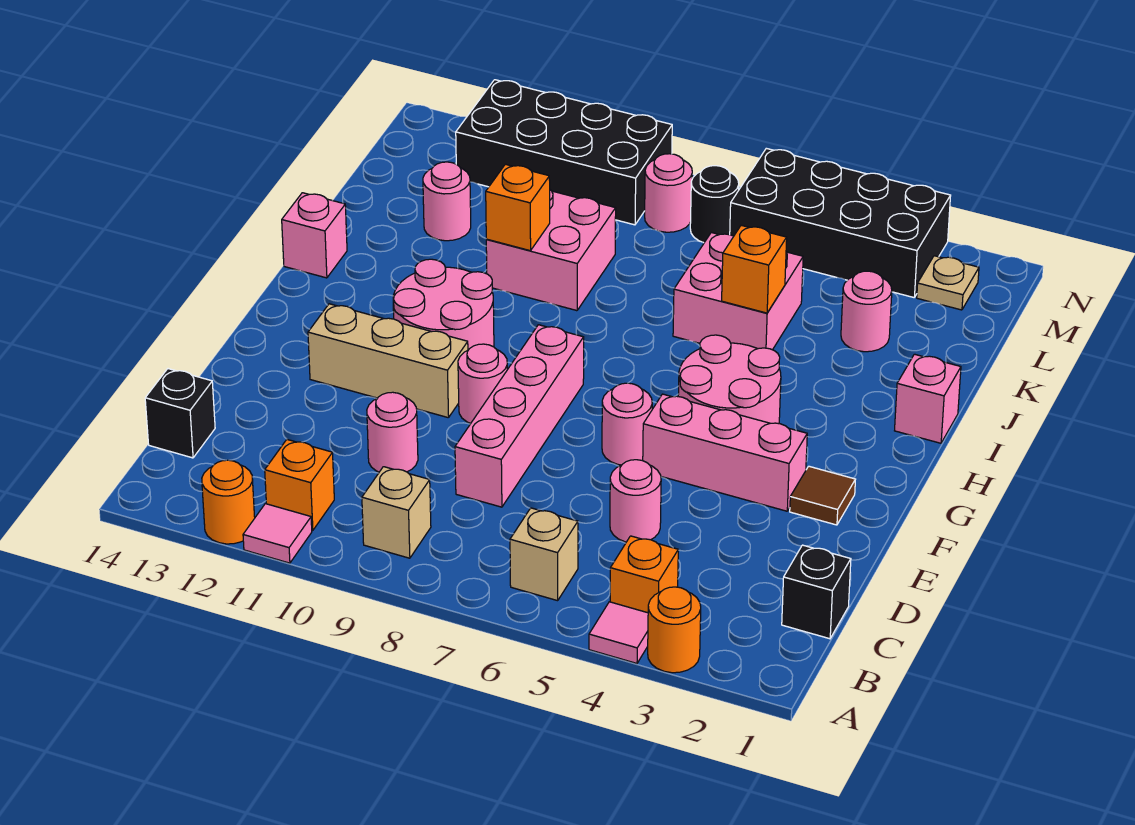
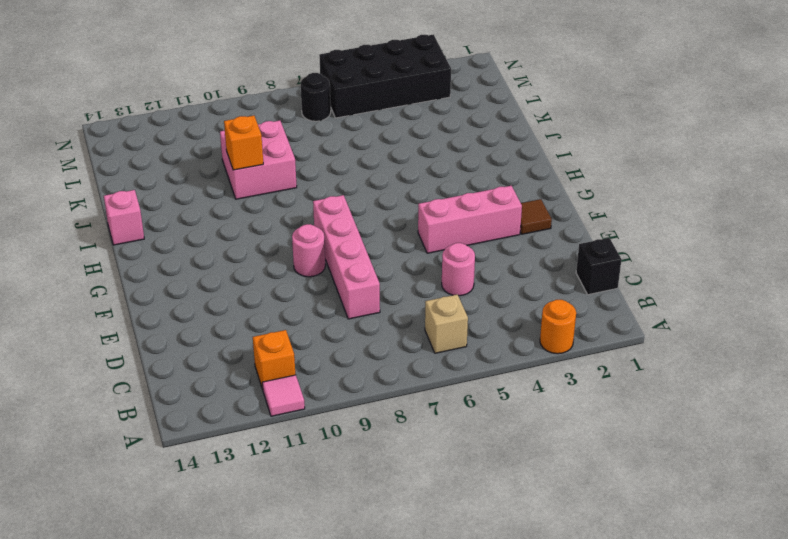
none -> pink 1x1 tile [589,602,648,663]
none -> orange 1x1 round brick [202,460,255,544]
none -> orange 1x1 brick [610,536,678,613]
none -> tan 1x1 brick [362,467,431,558]

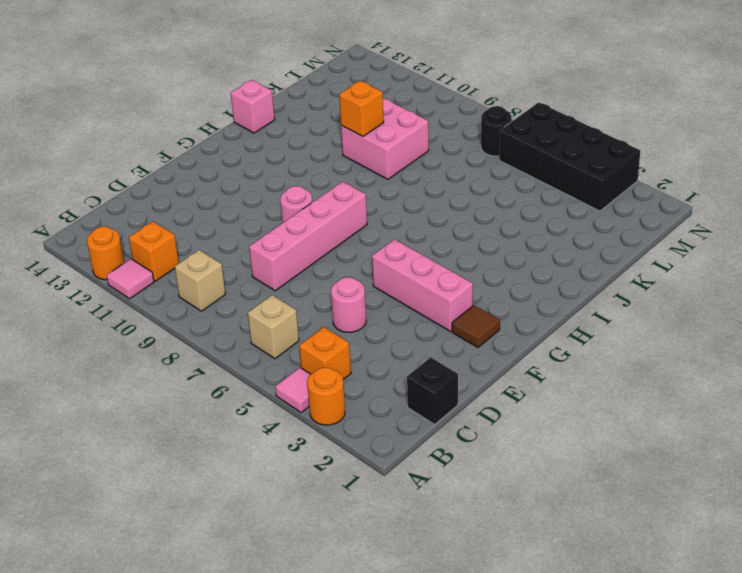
none -> black 1x1 brick [145,369,215,458]
none -> pink 1x1 round brick [367,392,418,472]
none -> pink 1x1 round brick [602,383,652,465]
none -> tan 1x3 brick [308,304,468,418]

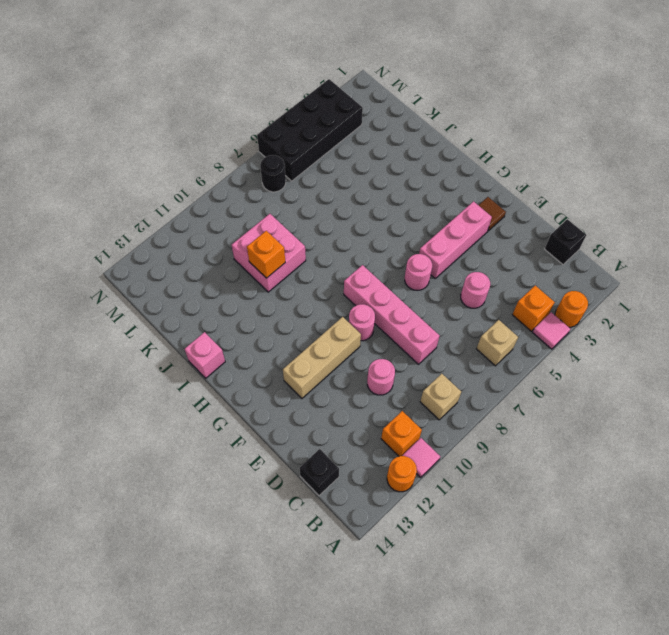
none -> pink 2x2 round brick [678,335,781,424]
none -> pink 2x2 round brick [393,259,494,350]
none -> pink 1x1 brick [895,354,961,443]
none -> pink 2x2 brick [673,233,803,350]

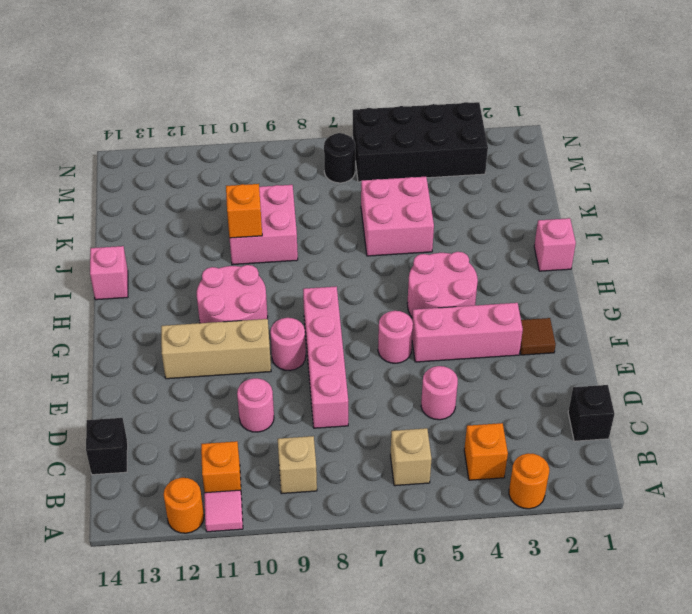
none -> pink 1x1 tile [589,602,648,663]
none -> pink 1x1 round brick [841,271,892,352]
none -> pink 1x1 round brick [423,162,471,241]
none -> tan 1x1 plate [917,256,979,310]

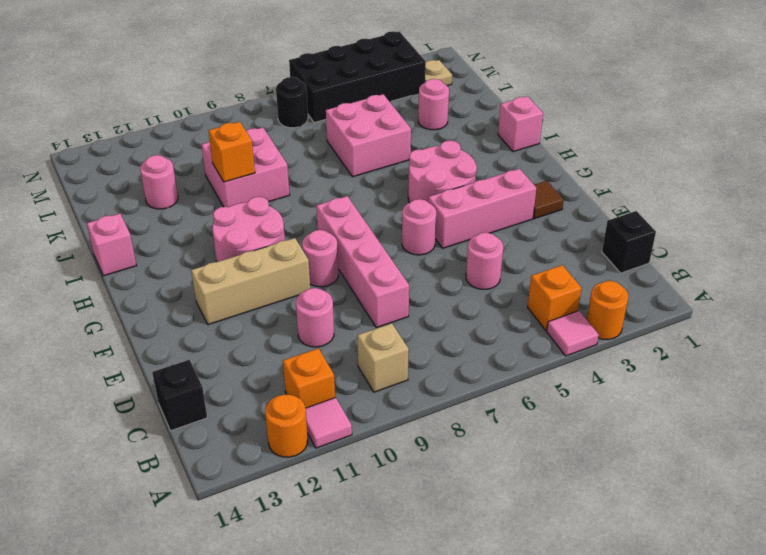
none -> tan 1x1 brick [510,508,578,601]
none -> pink 1x1 round brick [645,154,692,232]
none -> black 2x4 brick [456,80,672,225]
none -> orange 1x1 brick [722,225,787,313]

